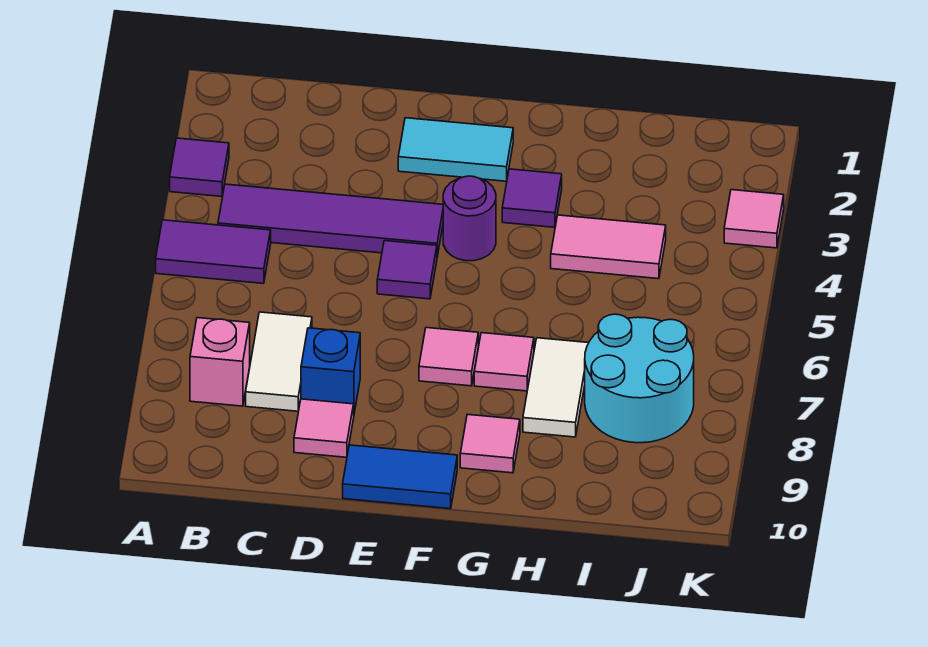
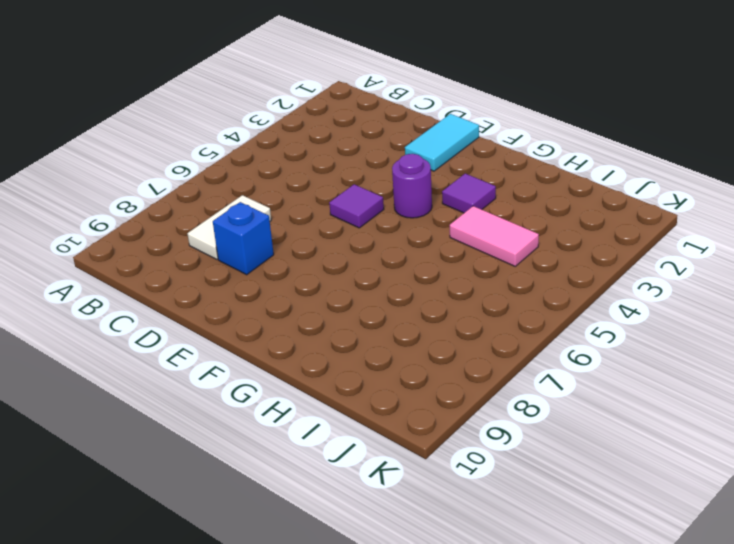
cyan 1x2 tile [405,114,479,171] -> cyan 1x2 tile turned to [398,118,513,181]
none -> purple 1x1 tile [170,138,229,197]
none -> purple 1x2 tile [156,220,271,284]
none -> purple 1x4 tile [218,184,443,256]

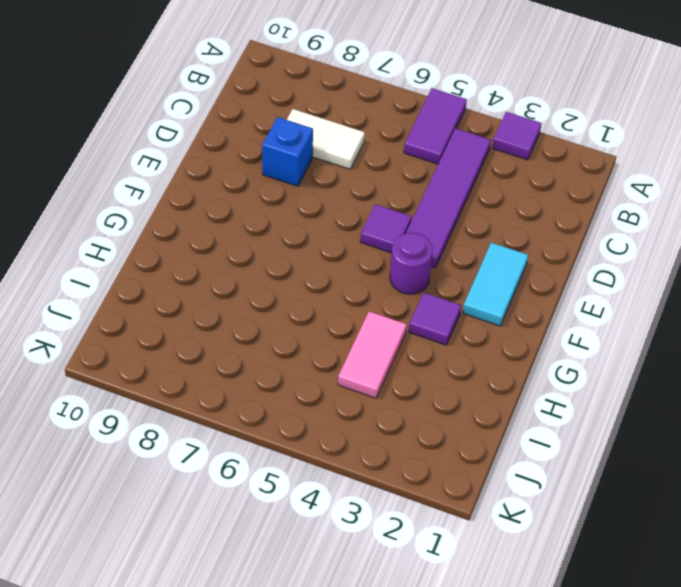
none -> pink 1x1 brick [190,318,250,406]
none -> pink 1x1 tile [294,399,354,457]
none -> blue 1x2 tile [343,445,457,509]

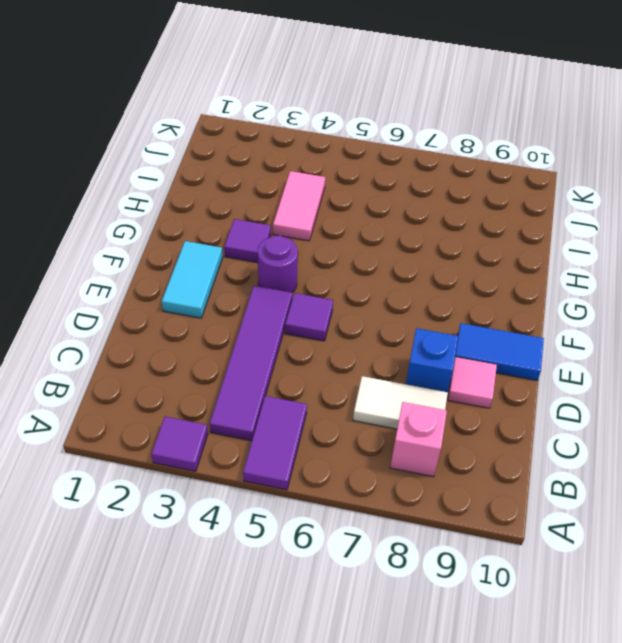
blue 1x2 tile [455,323,544,380] -> blue 1x2 tile turned to [343,445,457,509]
none -> pink 1x1 tile [419,328,478,386]
none -> pink 1x1 tile [474,333,534,391]
none -> pink 1x1 tile [460,414,520,473]

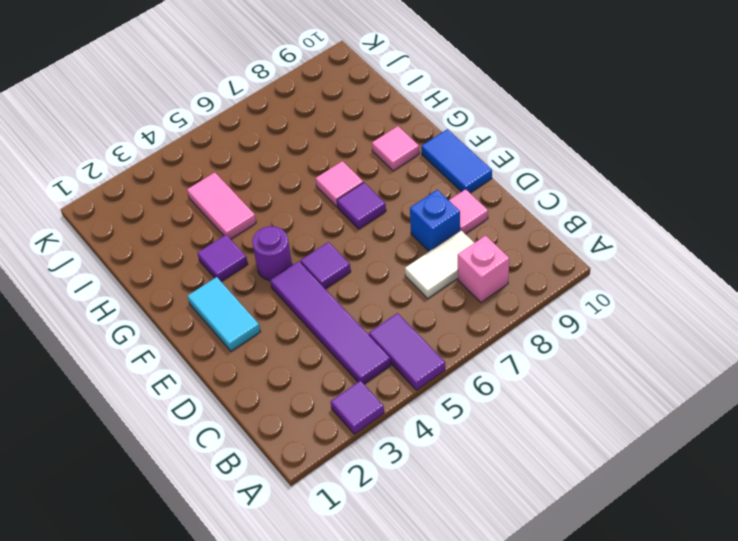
purple 1x1 tile [337,183,386,229] -> pink 1x1 tile [419,328,478,386]
none -> white 1x2 tile [523,338,588,437]
none -> cyan 2x2 round brick [585,314,694,443]
none -> pink 1x1 tile [724,190,784,248]

